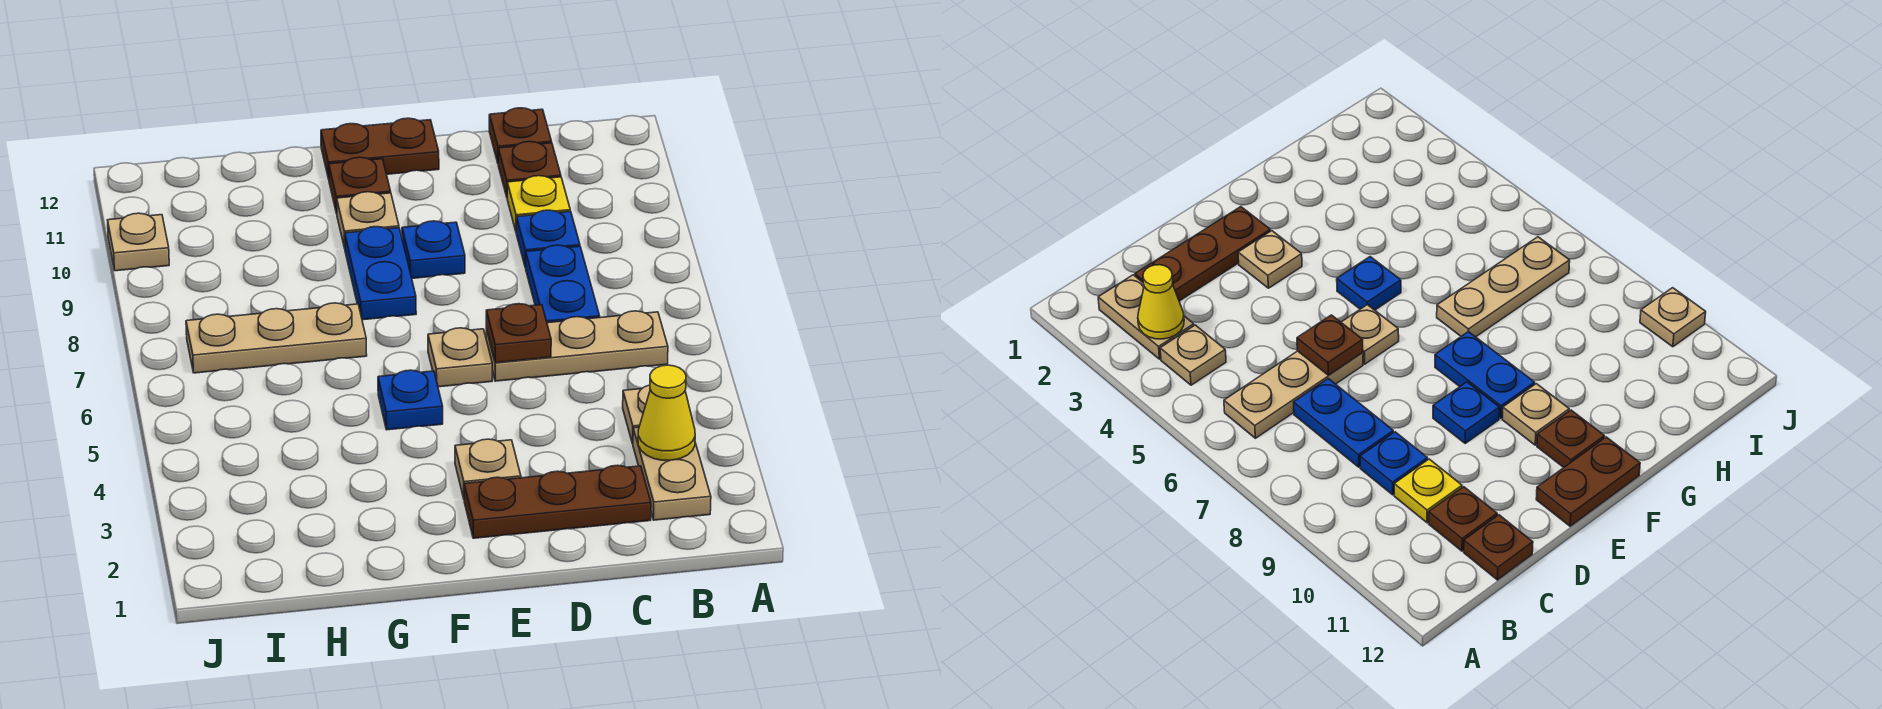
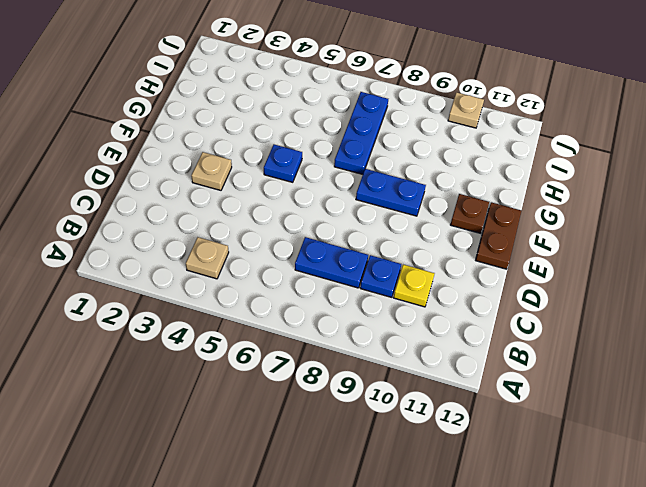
blue 1x3 plate [334,92,388,174] -> tan 1x3 plate [186,303,367,373]
none -> tan 1x2 plate [633,427,711,520]
none -> tan 1x3 plate [486,311,668,381]
none -> brown 1x3 plate [464,465,651,538]

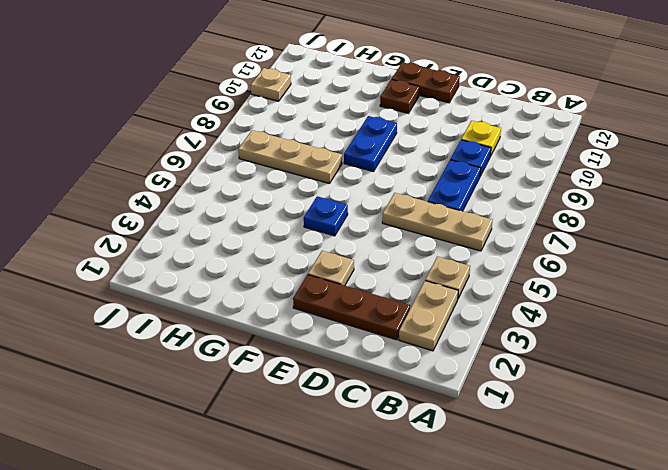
none -> brown 1x1 plate [498,142,561,197]
none -> brown 1x1 plate [489,108,552,163]
none -> tan 1x1 plate [428,328,492,387]

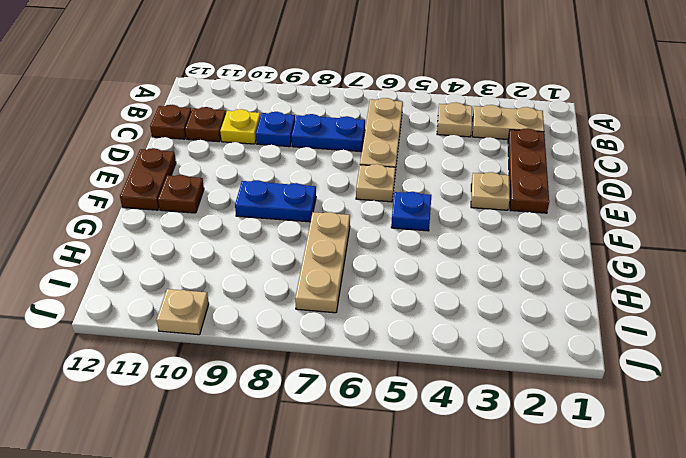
none -> blue 1x1 plate [402,221,465,278]
none -> tan 1x1 plate [337,192,399,248]
none -> yellow 1x1 cone [638,365,695,460]

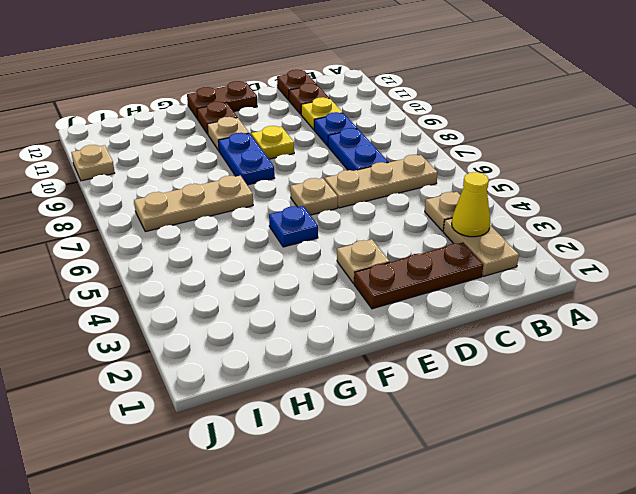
yellow 1x1 plate [251,126,294,159] -> blue 1x1 plate [402,221,465,278]
none -> brown 1x1 plate [486,304,551,363]

